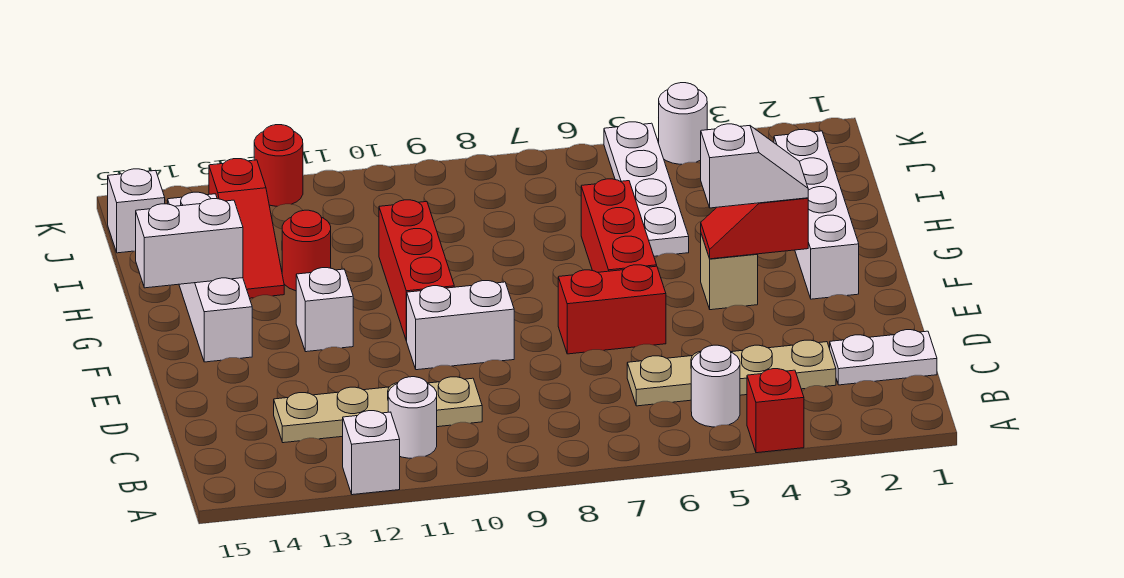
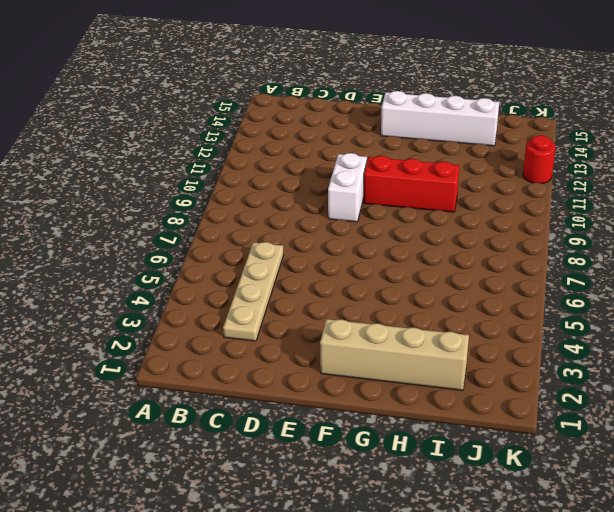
tan 1x4 brick [320,319,469,390] -> white 1x4 brick [774,129,859,299]
none -> red 1x1 brick [747,369,804,453]
none -> white 1x1 brick [343,411,400,495]
none -> white 1x1 round brick [691,345,740,427]

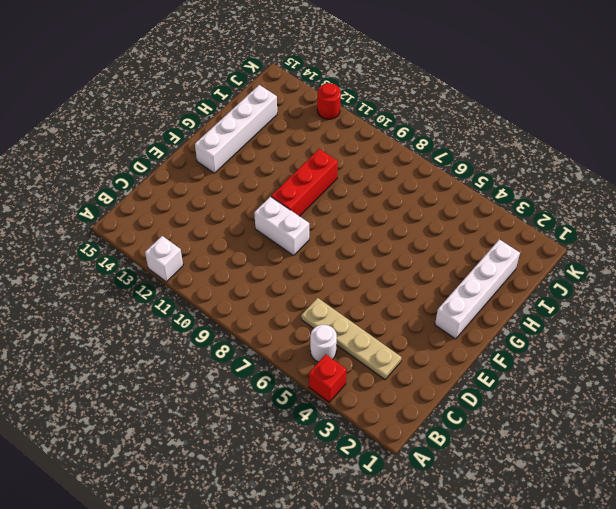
none -> white 1x1 round brick [388,377,437,458]
none -> white 1x2 plate [830,330,937,385]
none -> tan 1x4 plate [274,377,482,443]

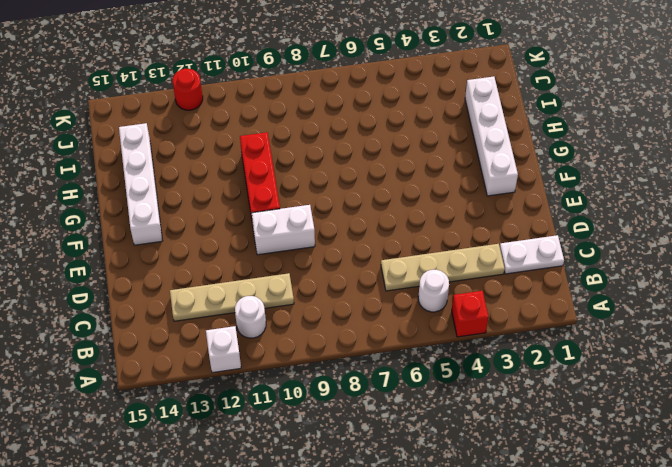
none -> red 1x2 brick [558,265,666,354]
none -> tan 1x1 brick [701,234,758,310]
none -> red 1x3 brick [581,179,657,272]

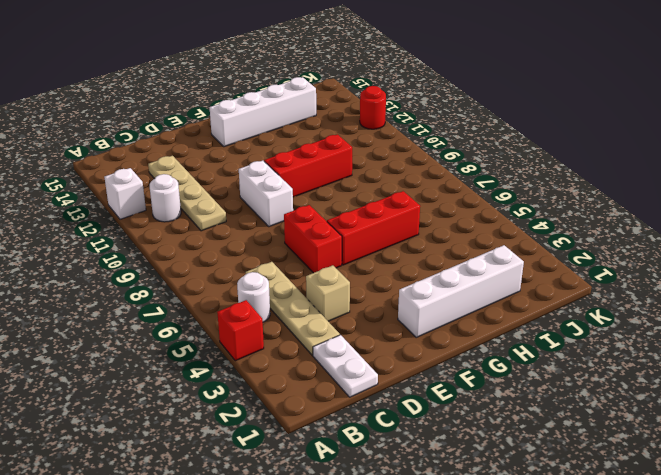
tan 1x1 brick [306,265,350,321] -> tan 1x1 brick moved to [701,234,758,310]
none -> white 1x1 brick [296,268,353,352]
none -> white 1x4 plate [604,122,689,256]
none -> red 1x1 round brick [282,210,331,291]

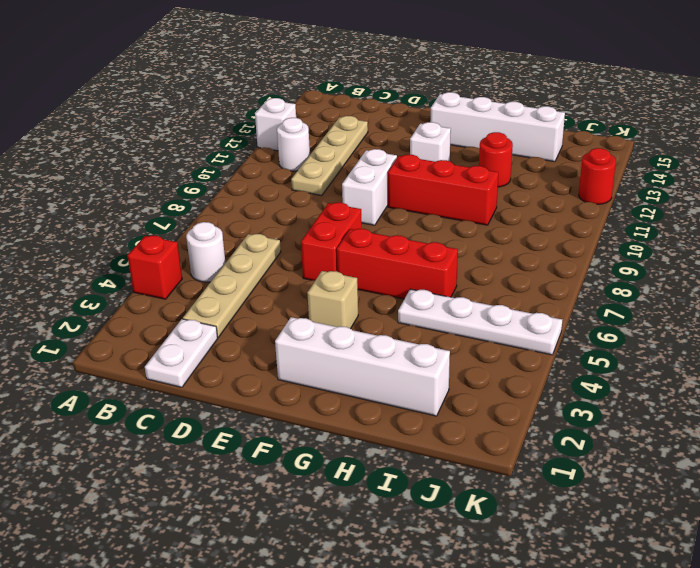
none -> red 1x3 slope [209,159,284,298]
none -> white 1x1 brick [108,169,165,253]
none -> white 1x1 round brick [659,83,707,164]

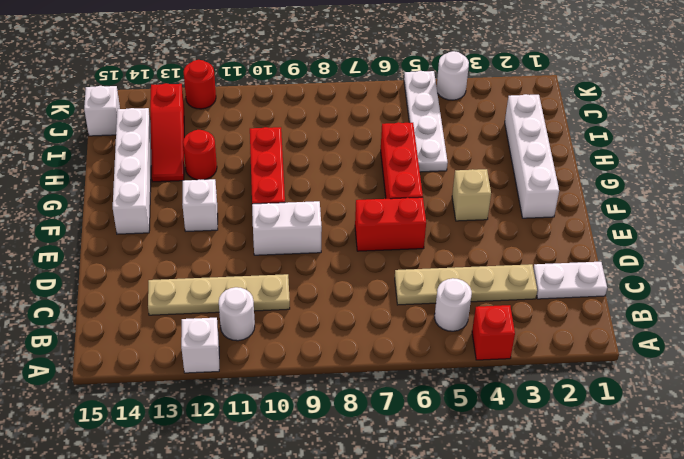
none -> red 1x2 slope [701,198,808,259]
none -> white 1x2 brick [136,199,243,288]
none -> white 1x2 slope [701,124,808,208]

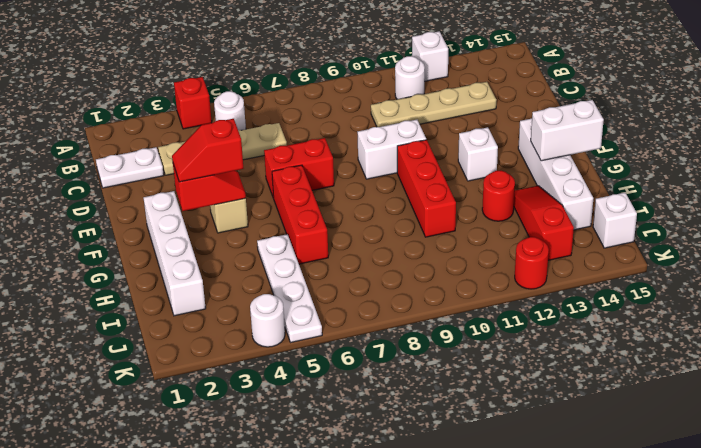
red 1x2 slope [172,119,244,182] -> white 1x2 slope [701,124,808,208]

